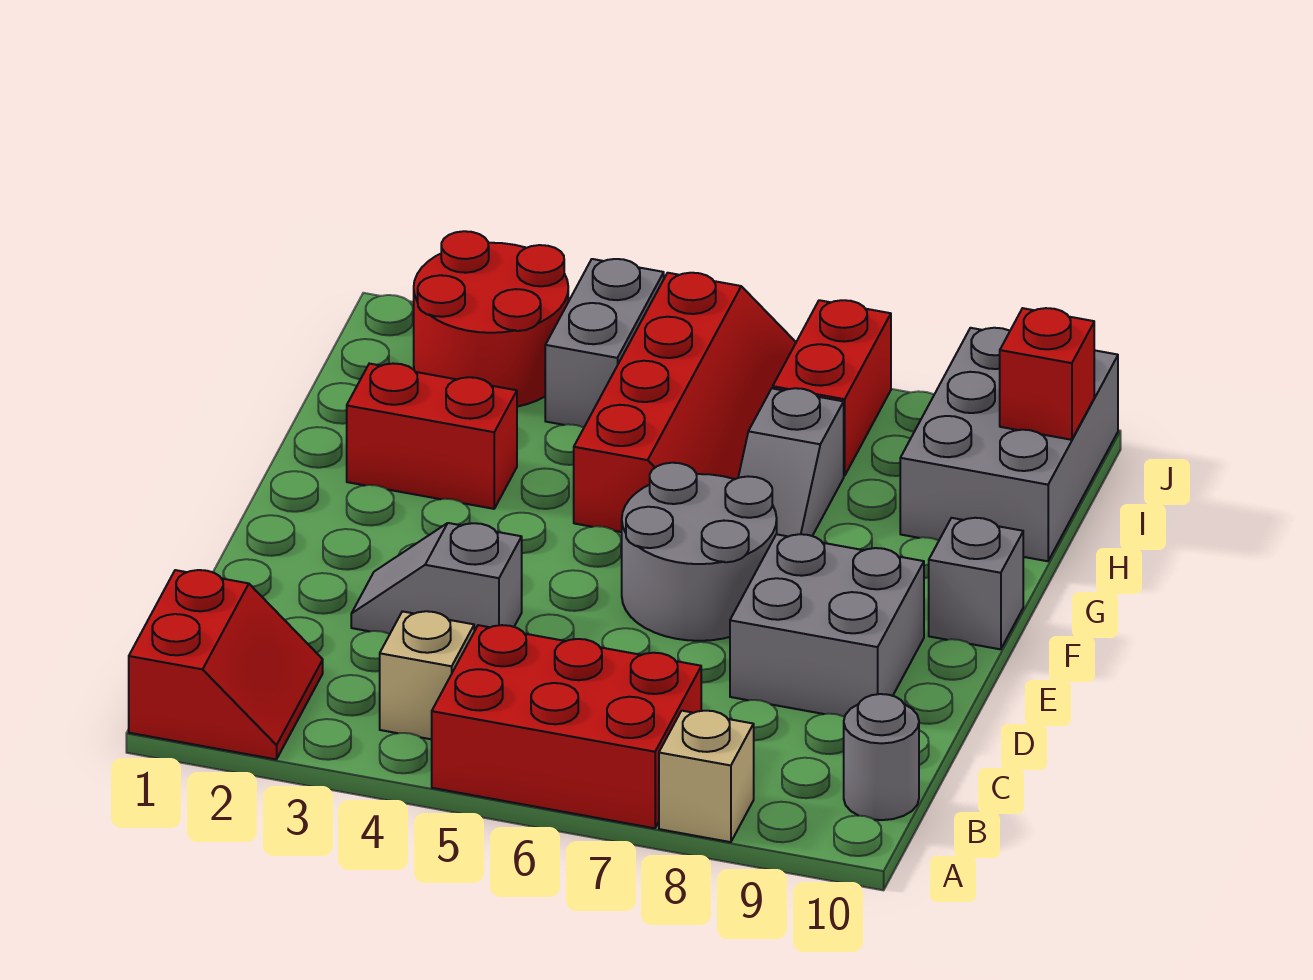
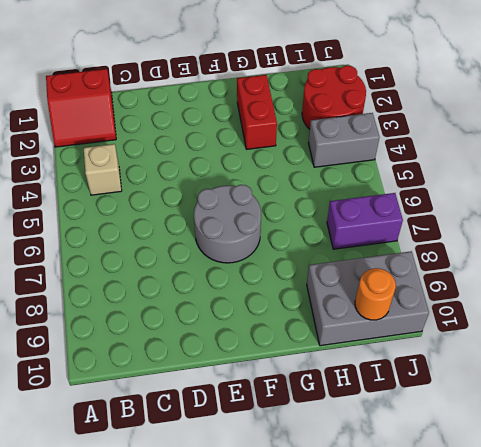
purple 1x2 brick [327,193,403,249] -> red 1x2 brick [773,300,891,476]
orange 1x1 round brick [355,268,396,320] -> red 1x1 brick [1000,308,1094,440]
none -> red 2x3 brick [432,625,701,828]
none -> tan 1x1 brick [659,711,754,842]
none -> grey 1x1 round brick [844,694,919,820]

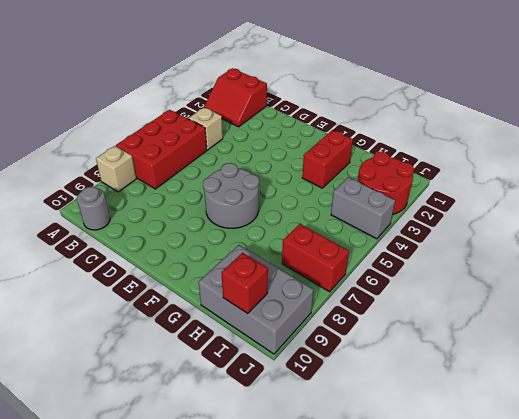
none -> grey 1x2 slope [351,523,522,634]
none -> grey 2x2 brick [730,534,924,717]
none -> grey 1x1 brick [929,518,1023,649]

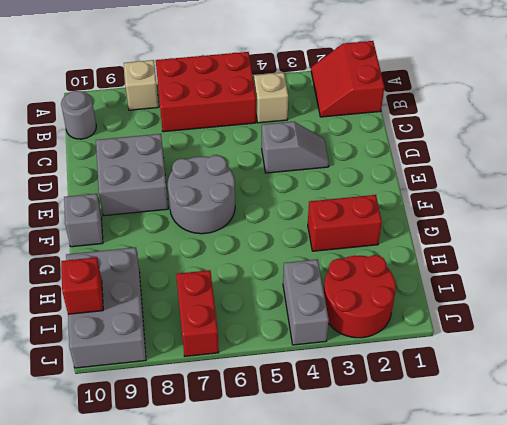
none -> red 2x4 slope [574,273,796,532]
none -> grey 1x2 slope [738,388,844,537]

